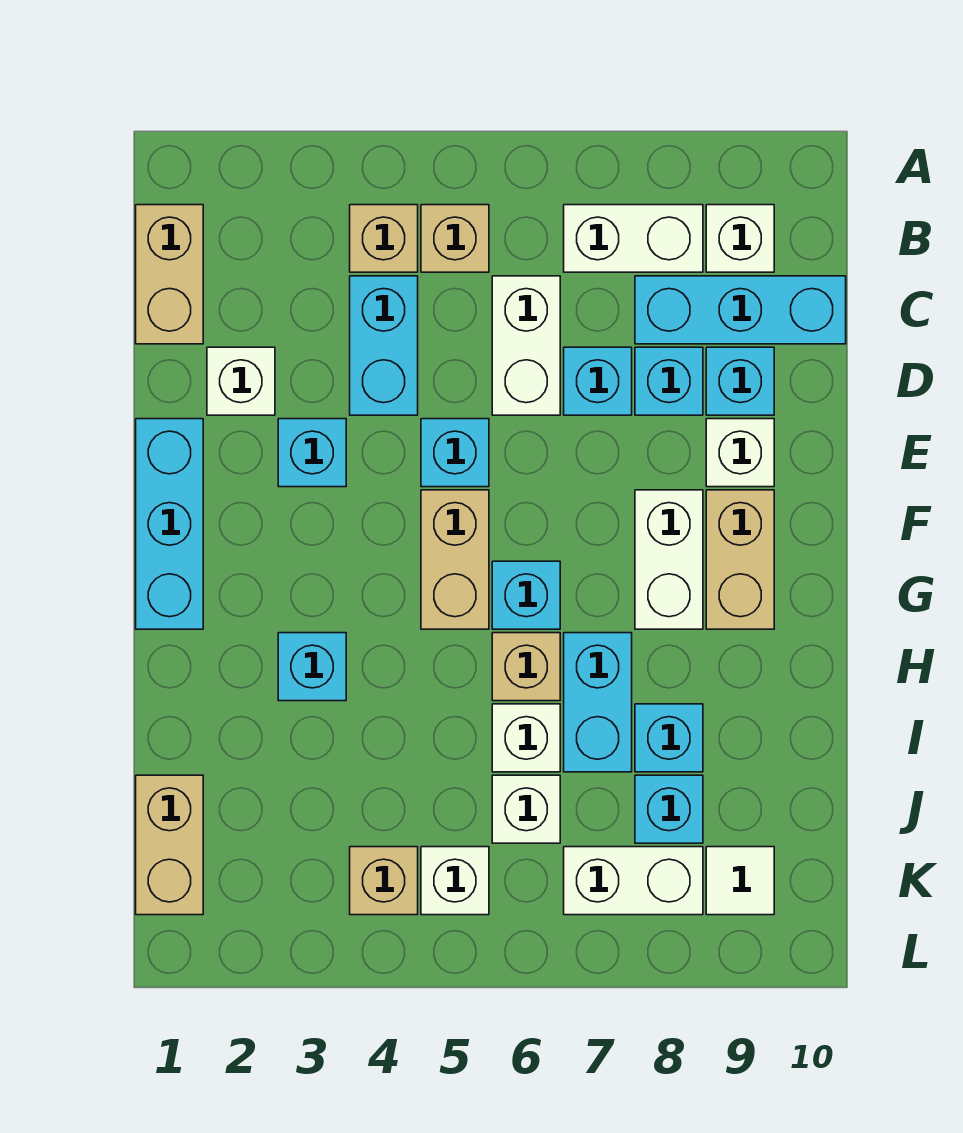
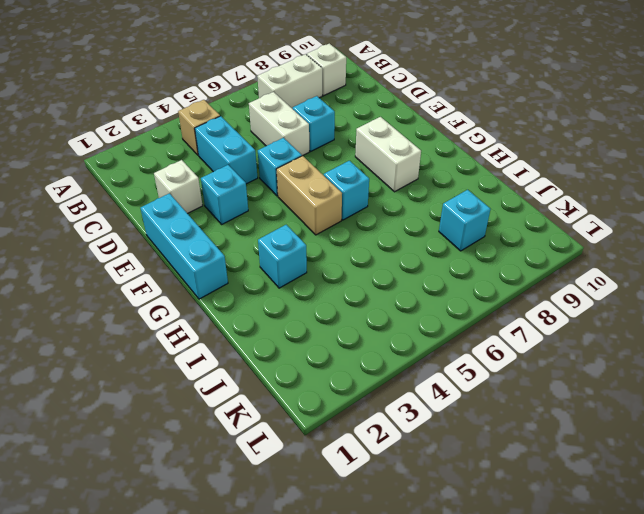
none -> tan 1x2 brick [136,205,203,344]
none -> tan 1x1 brick [421,205,489,272]
none -> cyan 1x3 brick [635,276,846,344]
none -> cyan 1x1 brick [635,347,703,415]

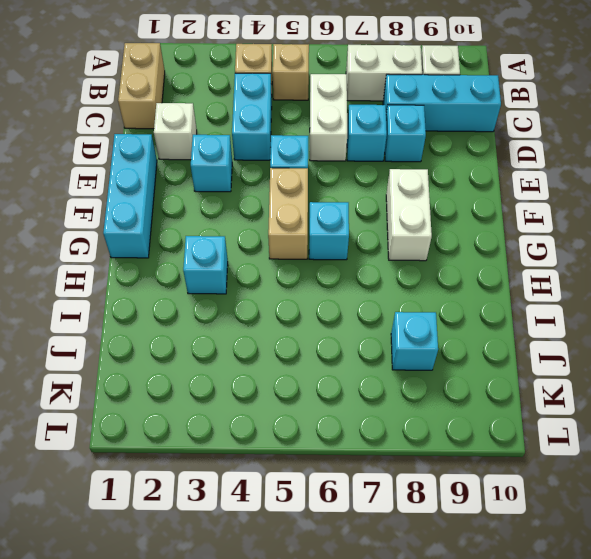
none -> cyan 1x1 brick [706,347,774,415]
none -> white 1x1 brick [706,419,774,487]
none -> tan 1x2 brick [706,490,774,629]
none -> tan 1x1 brick [492,633,560,701]

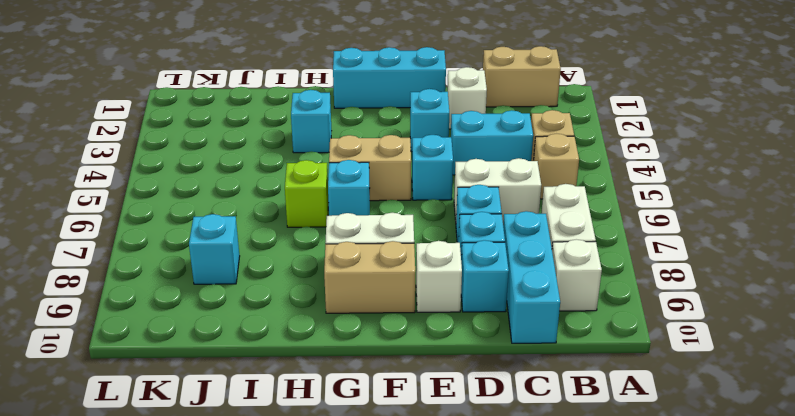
lime 1x1 brick [285,160,329,227] -> tan 1x1 brick [492,633,560,701]
none -> cyan 1x2 brick [564,633,632,772]
none -> white 1x1 brick [492,704,560,772]
none -> cyan 1x1 brick [635,704,703,772]
none -> tan 1x2 brick [136,775,203,915]

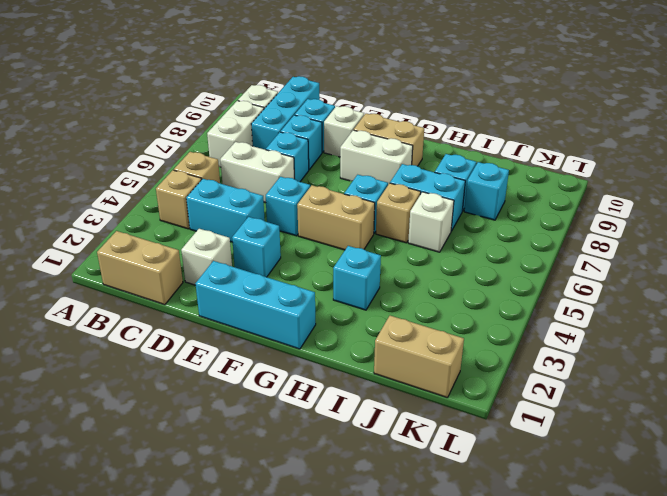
none -> white 1x1 brick [492,775,560,843]
none -> tan 1x1 brick [350,847,418,915]
none -> white 1x1 brick [421,847,489,915]
none -> white 1x2 brick [564,847,703,915]

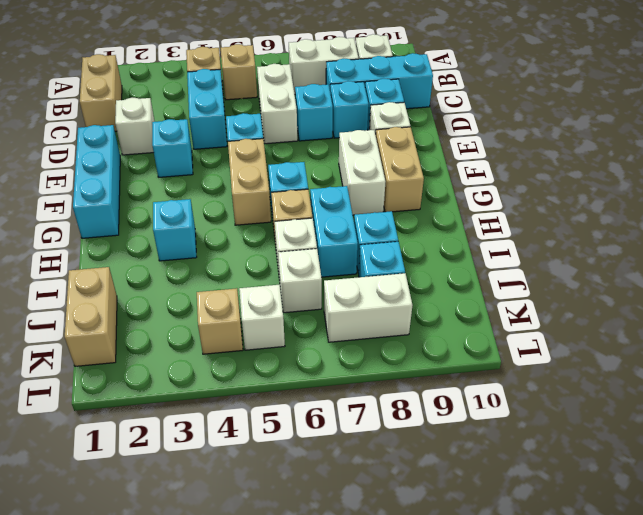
none -> white 1x1 tile [706,847,774,915]

